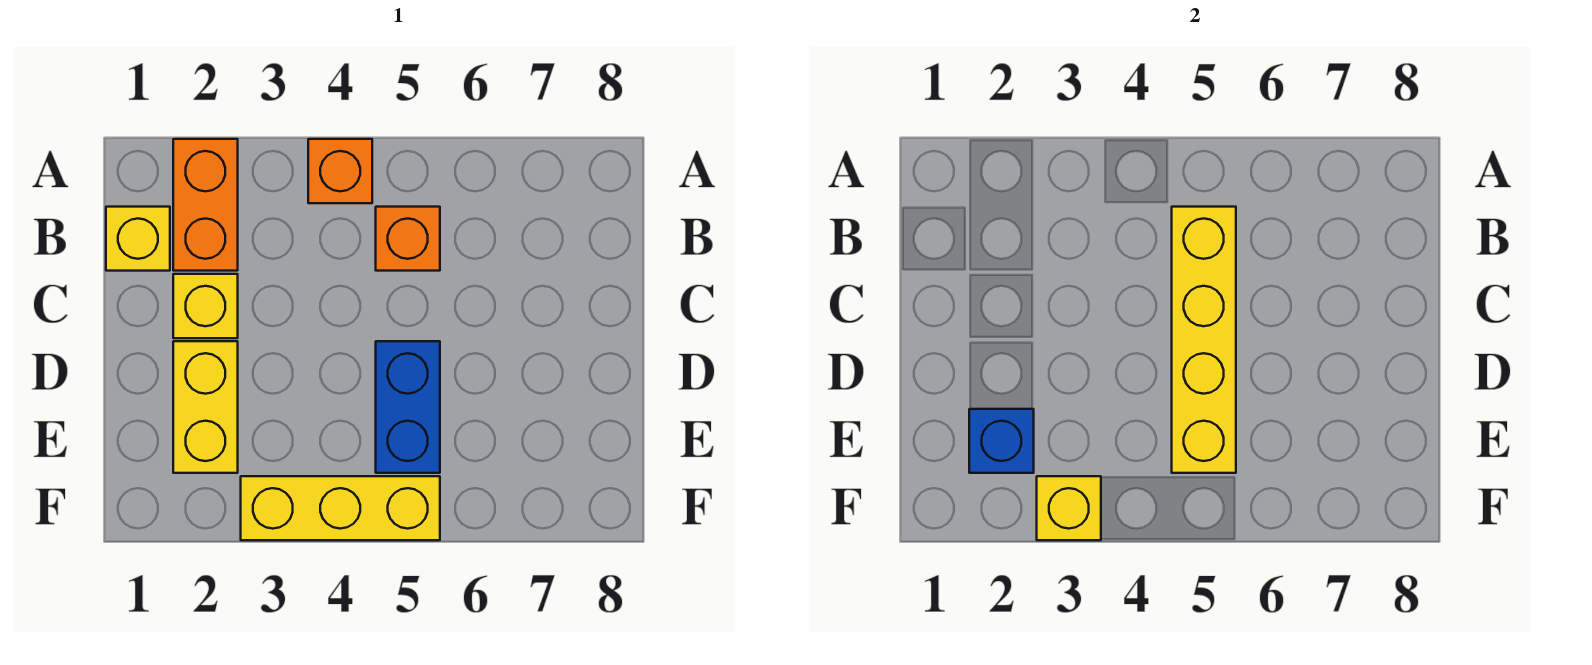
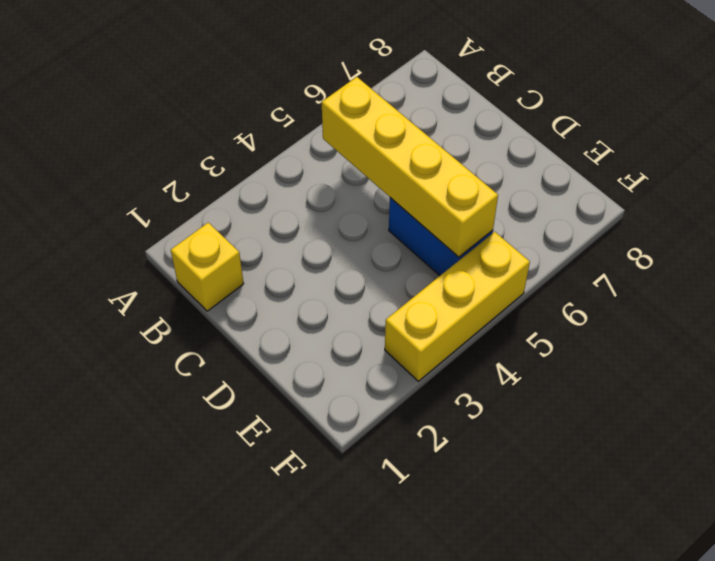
none -> orange 1x2 brick [173,139,238,271]
none -> orange 1x1 brick [308,139,372,203]

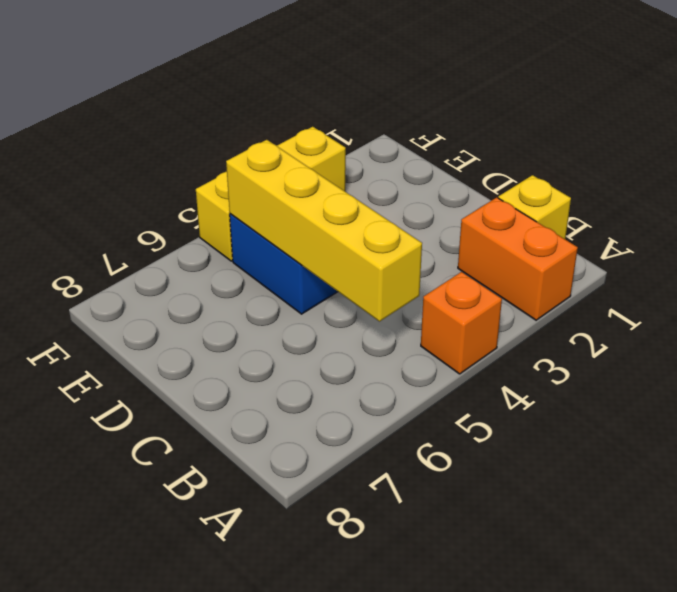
none -> orange 1x1 brick [376,207,440,271]
none -> yellow 1x1 brick [173,274,238,338]

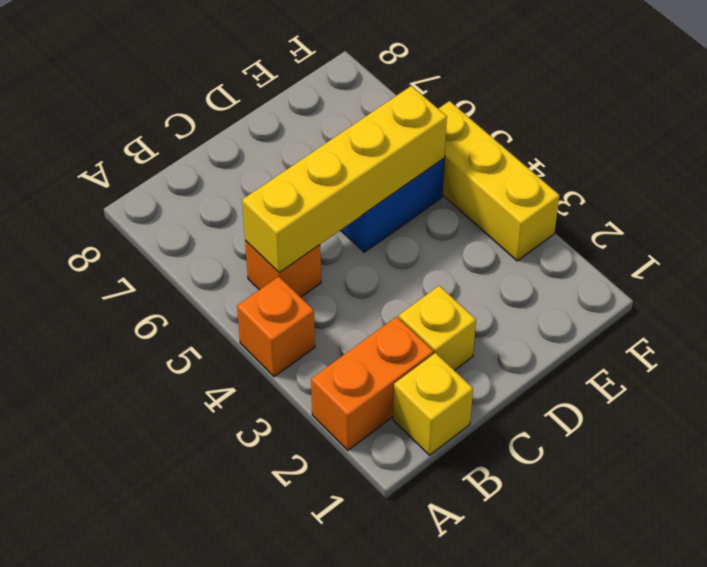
none -> yellow 1x2 brick [173,341,238,473]
none -> blue 1x1 brick [969,409,1034,473]

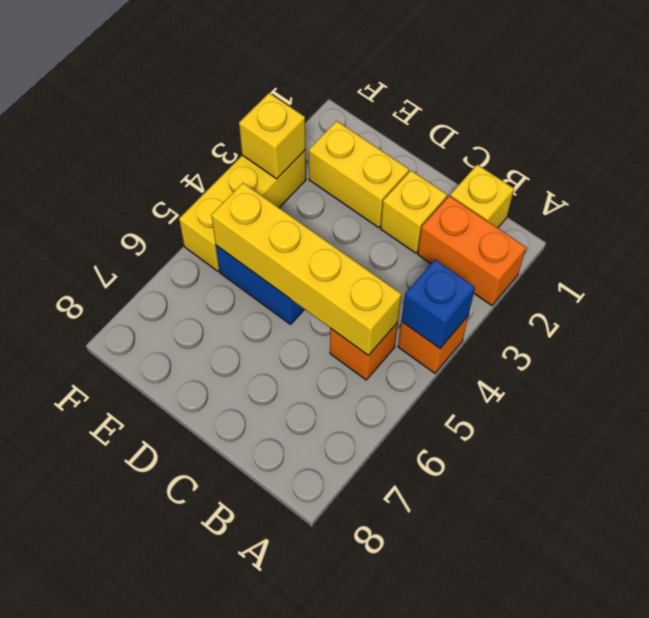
blue 1x1 brick [401,260,475,348] -> blue 1x1 brick moved to [969,409,1034,473]

